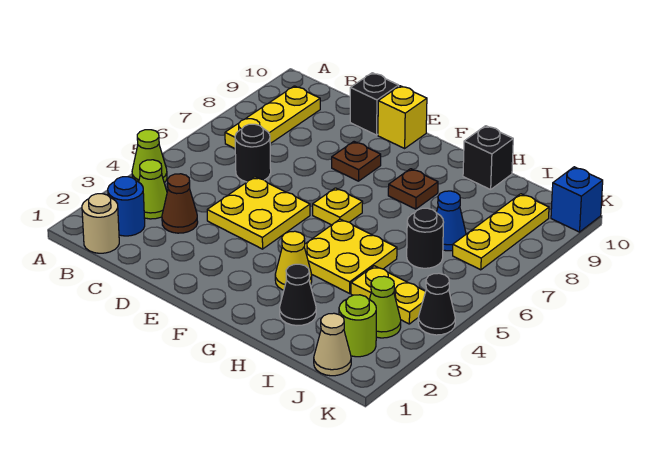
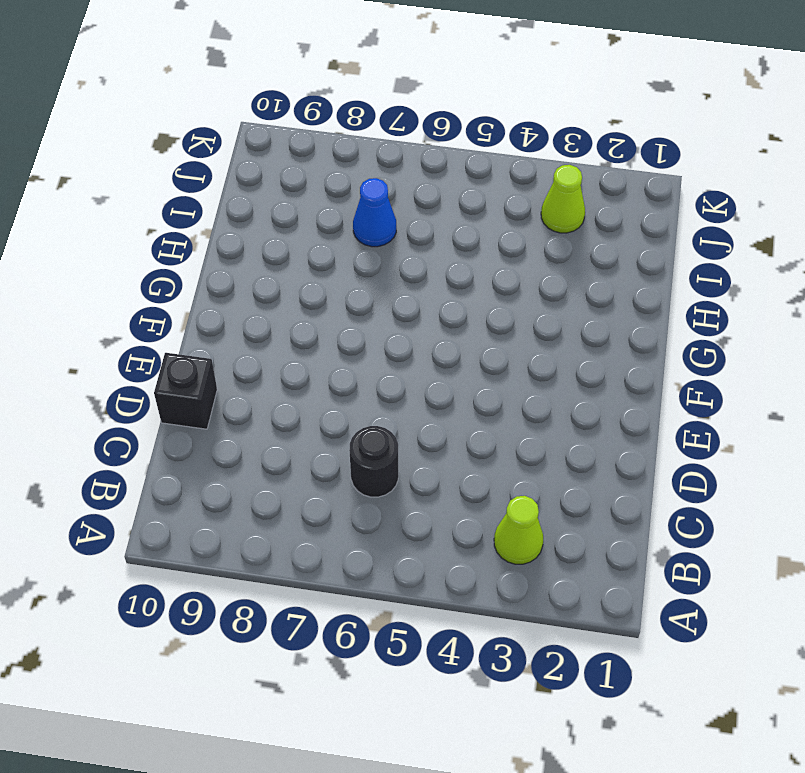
none -> lime 1x1 cone [132,130,167,183]
none -> tan 1x1 round brick [82,194,119,253]
none -> blue 1x1 round brick [108,177,145,236]

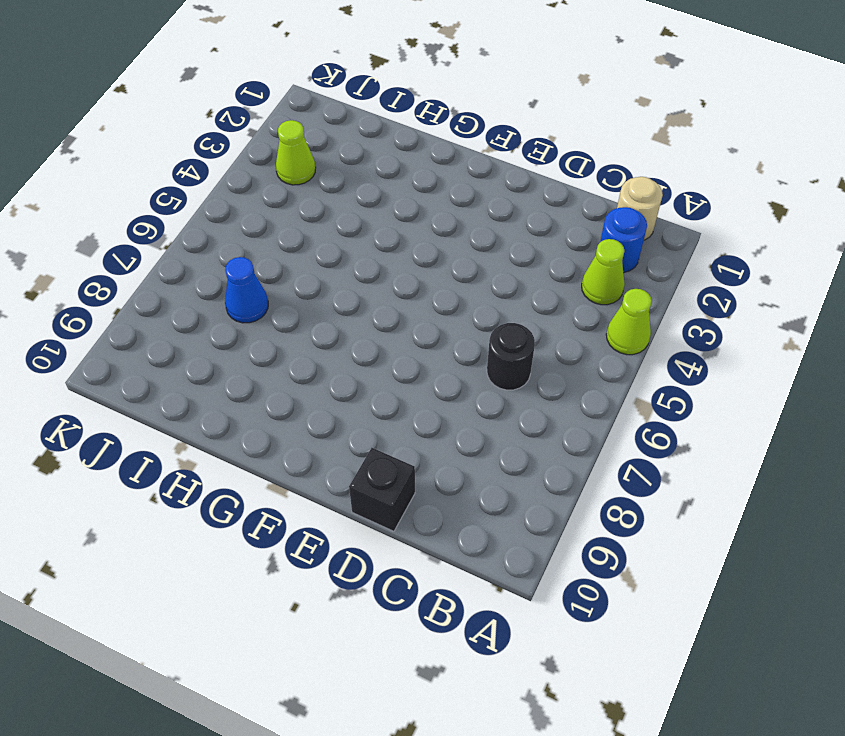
none -> yellow 1x3 plate [225,86,320,148]
none -> brown 1x1 cone [162,174,198,233]
none -> yellow 2x2 plate [207,177,310,249]

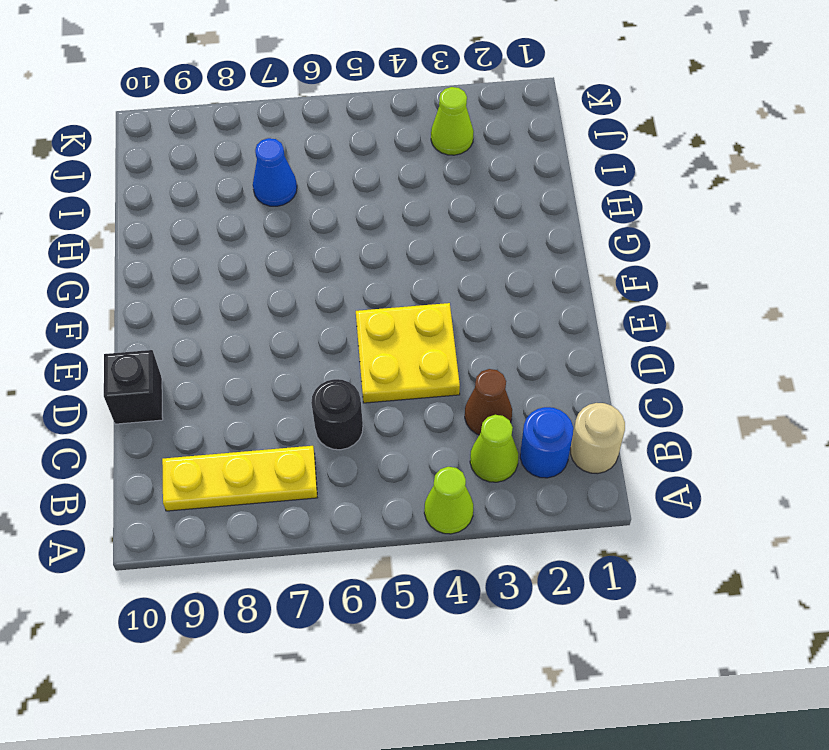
none -> brown 1x1 plate [332,142,381,181]
none -> yellow 1x1 brick [378,86,427,148]
none -> yellow 1x1 plate [313,188,363,225]

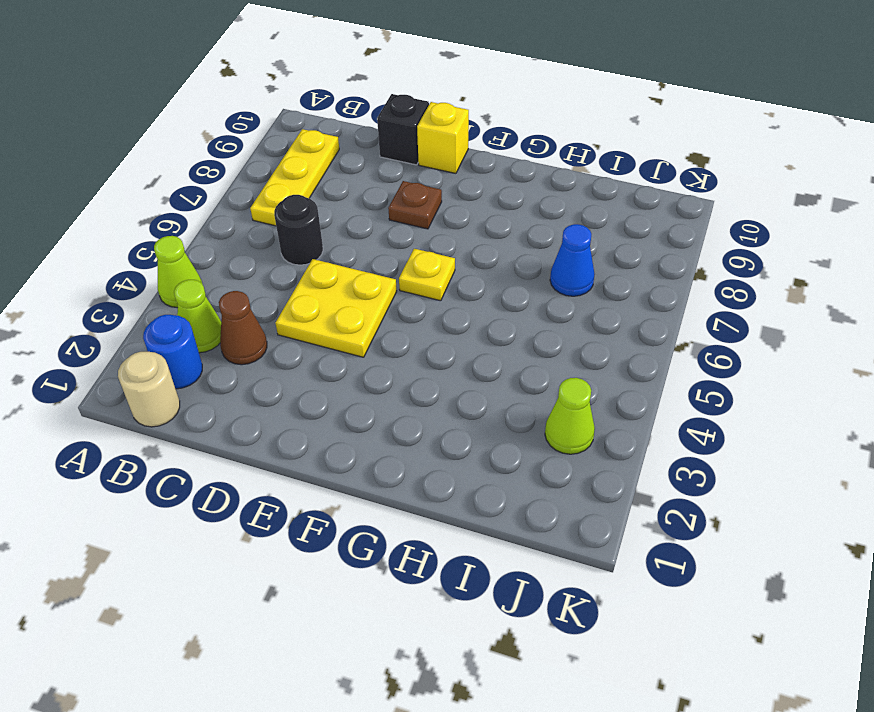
none -> yellow 1x1 cone [275,231,312,290]
none -> yellow 2x2 plate [304,219,397,293]
none -> brown 1x1 plate [388,169,438,209]

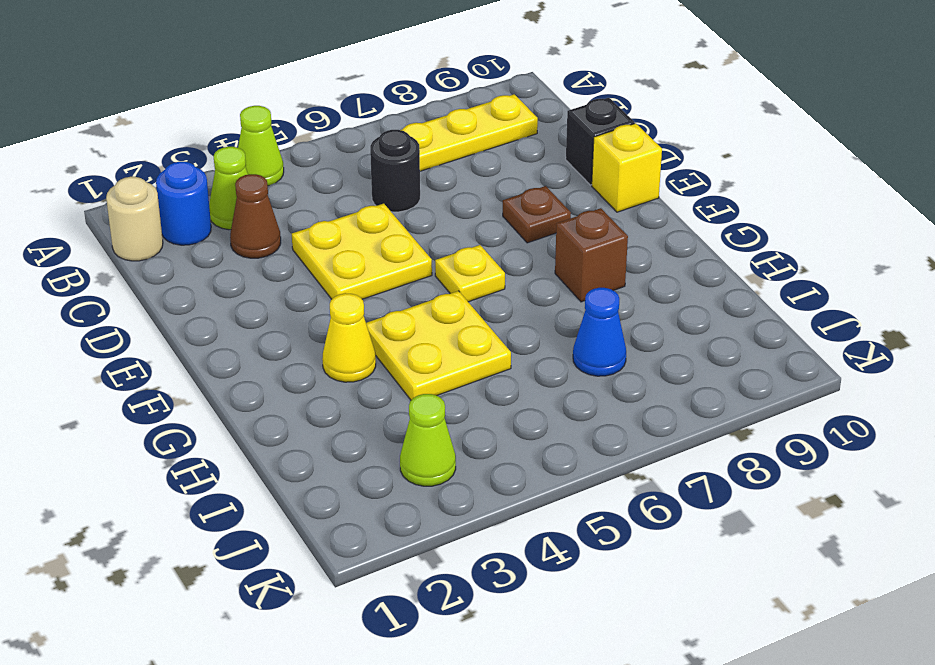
brown 1x1 brick [555,208,628,302] -> brown 1x1 plate [388,169,438,209]
none -> black 1x1 cone [280,264,316,326]
none -> black 1x1 brick [463,126,513,190]
none -> yellow 1x2 plate [351,266,426,324]

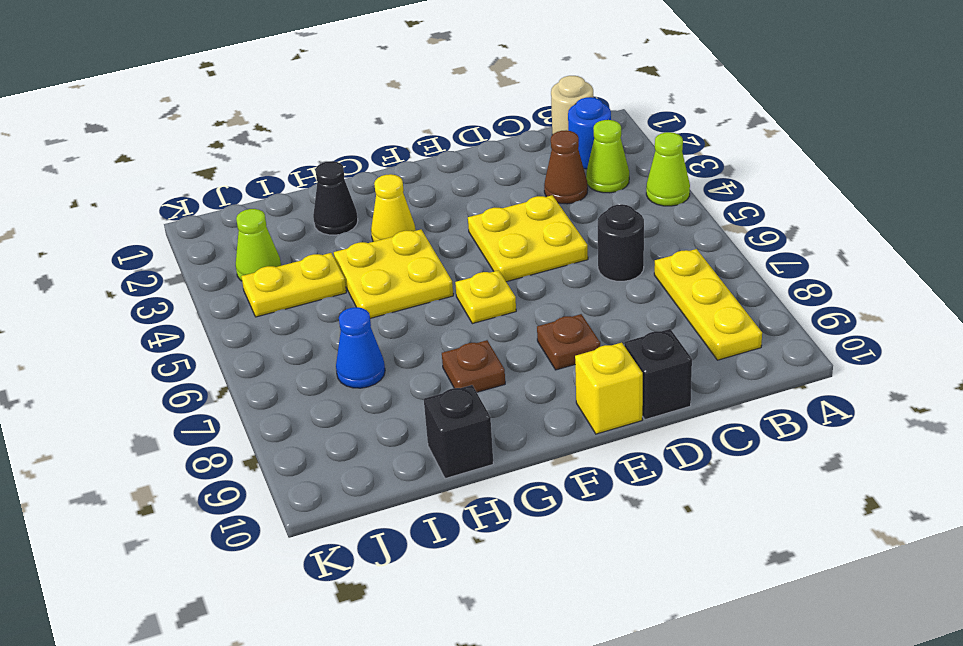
none -> black 1x1 round brick [407,208,444,268]
none -> tan 1x1 cone [314,313,351,376]
none -> lime 1x1 round brick [339,295,376,357]

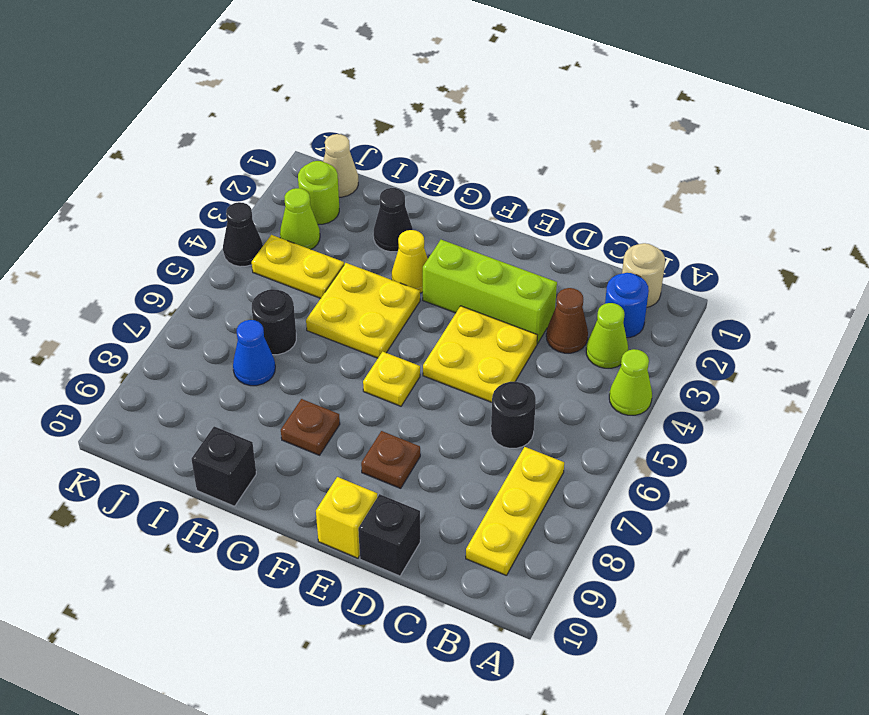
lime 1x3 brick [423,240,557,344] -> none
none -> yellow 1x3 plate [453,194,549,270]
none -> blue 1x1 brick [551,167,603,232]

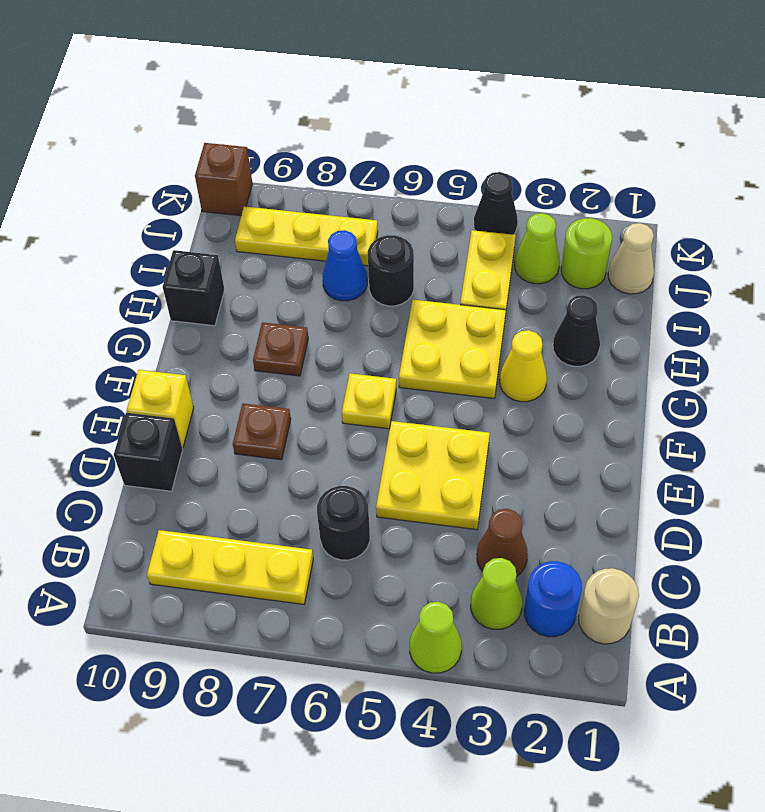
brown 1x1 brick [195,143,252,216] -> blue 1x1 brick [551,167,603,232]

